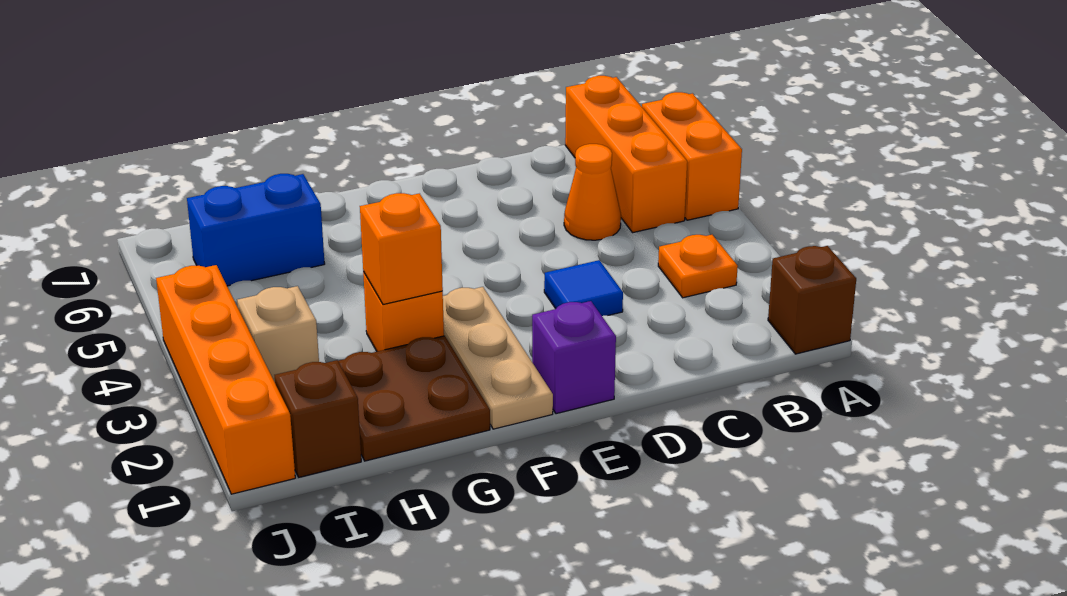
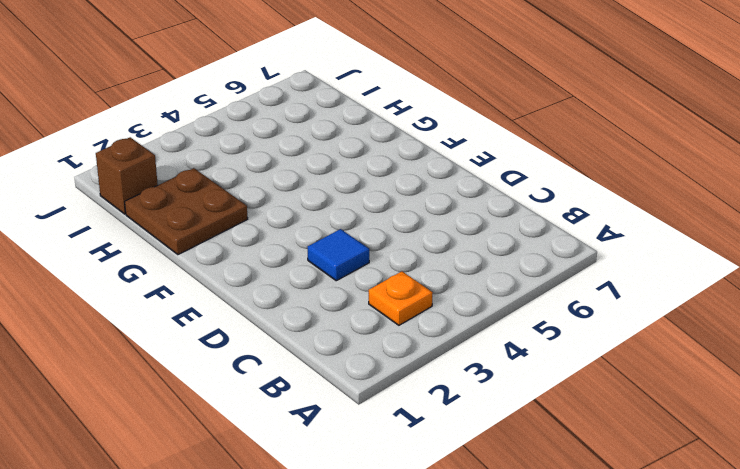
none -> brown 1x1 brick [768,246,856,354]
none -> orange 1x2 brick [642,92,742,220]
none -> orange 1x3 brick [565,76,687,232]

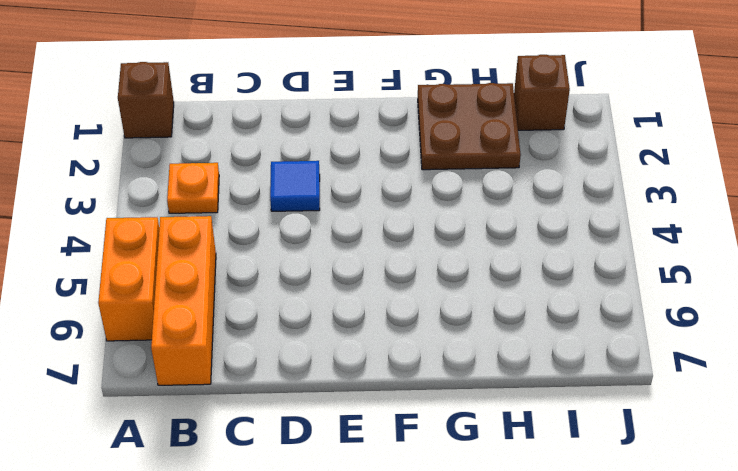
none -> orange 1x1 cone [564,144,621,240]
none -> purple 1x1 brick [532,301,616,414]
none -> tan 1x3 plate [443,287,553,429]

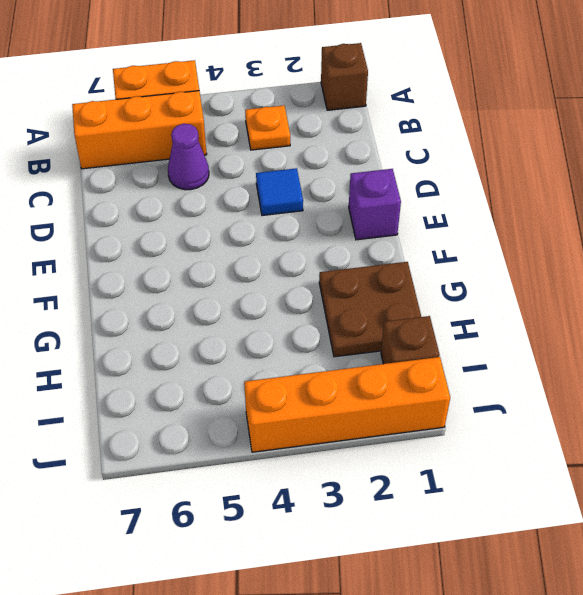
purple 1x1 cone [168,124,209,190] -> orange 1x1 cone [564,144,621,240]
none -> tan 1x3 plate [443,287,553,429]
none -> orange 1x1 brick [363,272,444,352]
none -> blue 1x2 brick [187,174,325,286]

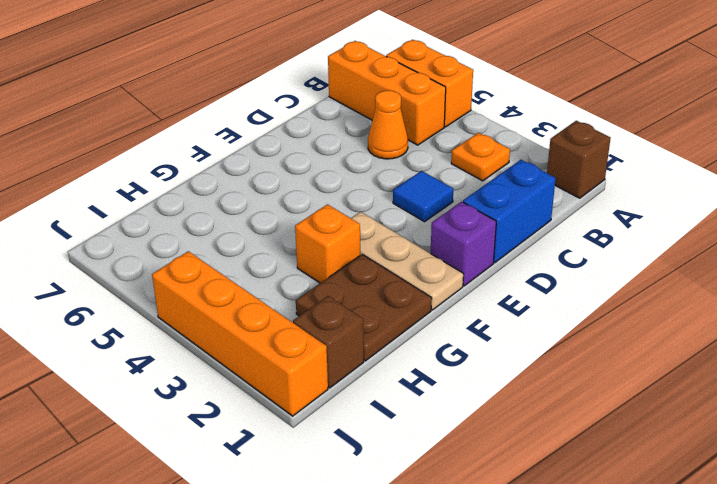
blue 1x2 brick [463,160,556,263] -> blue 1x2 brick moved to [187,174,325,286]
none -> tan 1x1 brick [237,286,319,382]
none -> orange 1x1 brick [360,193,443,304]

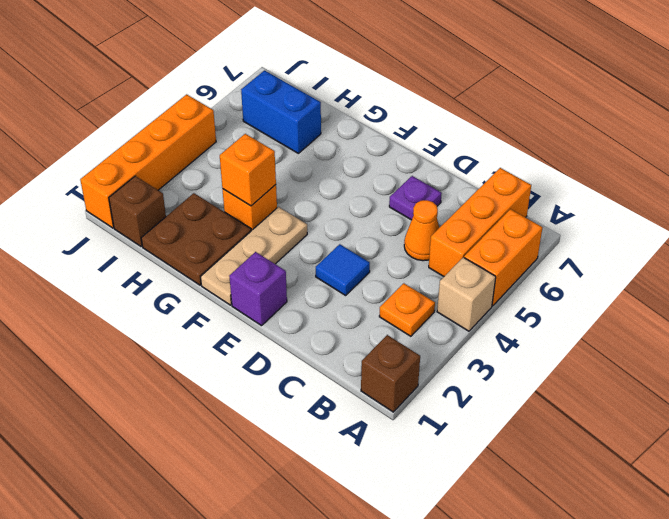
tan 1x1 brick [437,257,496,331] -> tan 1x1 brick moved to [237,286,319,382]
purple 1x1 plate [389,176,442,220] -> none

